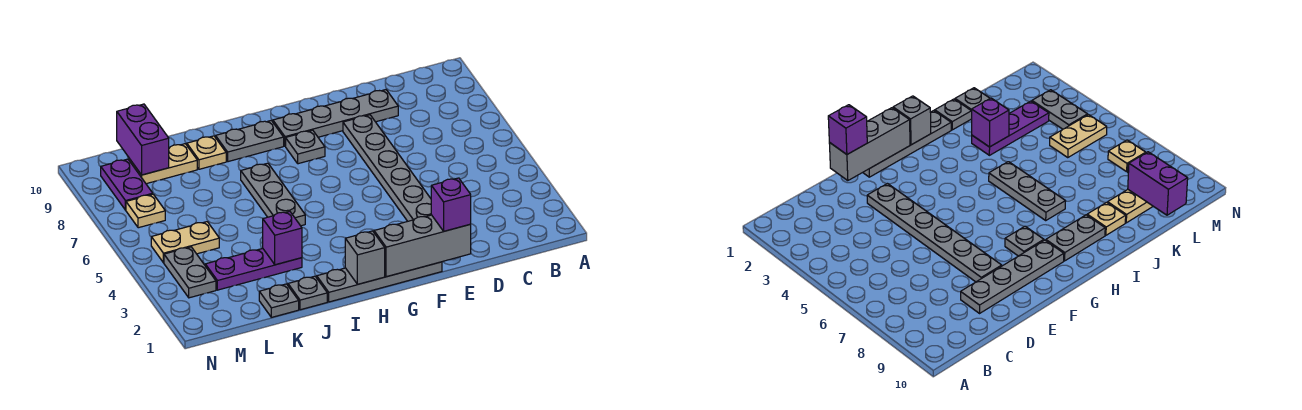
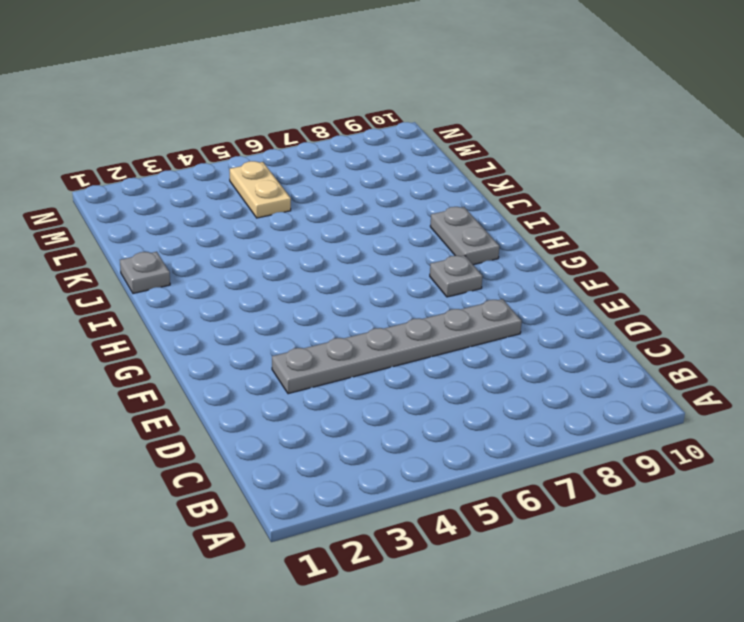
none -> grey 1x4 plate [273,90,398,146]
none -> grey 1x4 plate [317,262,442,302]
none -> grey 1x3 plate [241,163,305,226]

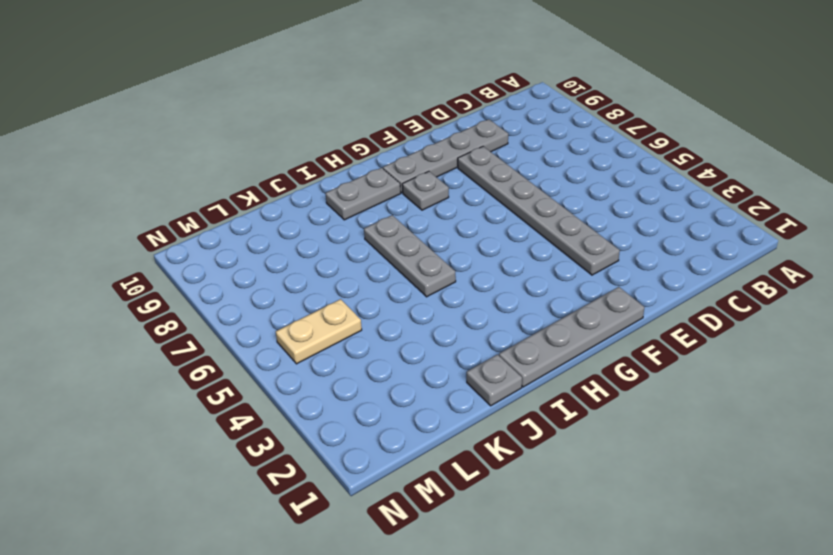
none -> purple 1x3 plate [205,248,302,290]
none -> tan 1x1 plate [187,136,226,169]
none -> grey 1x1 plate [259,284,299,317]

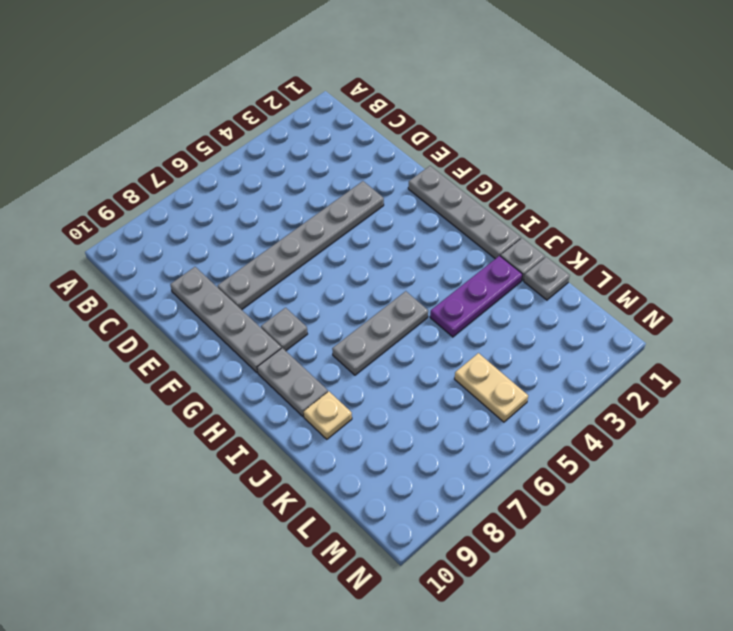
purple 1x3 plate [430,256,523,337] -> purple 1x3 plate turned to [205,248,302,290]
none -> tan 1x2 plate [129,144,197,184]
none -> grey 1x2 plate [164,247,216,298]
none -> tan 1x1 plate [126,194,165,228]

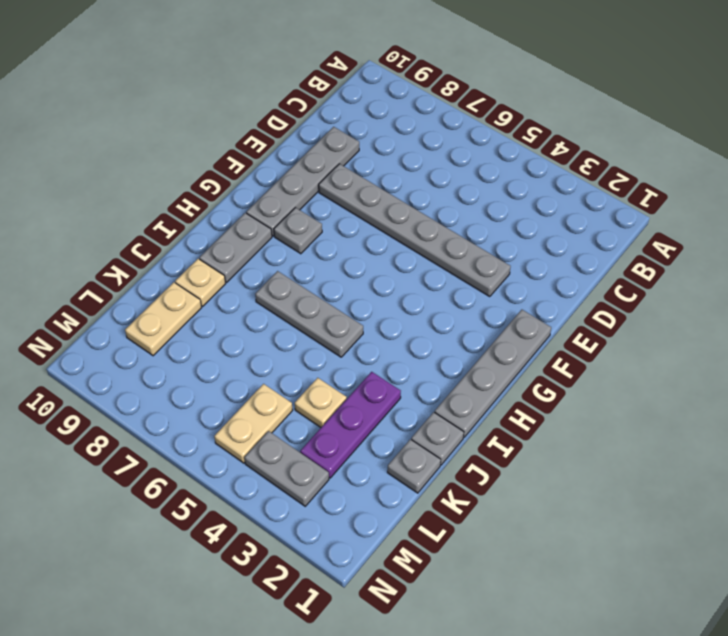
tan 1x1 plate [295,378,347,427] -> tan 1x1 plate moved to [126,194,165,228]
none -> purple 1x2 plate [101,159,153,210]
none -> grey 1x3 brick [374,215,471,277]
none -> grey 1x1 brick [345,231,385,284]

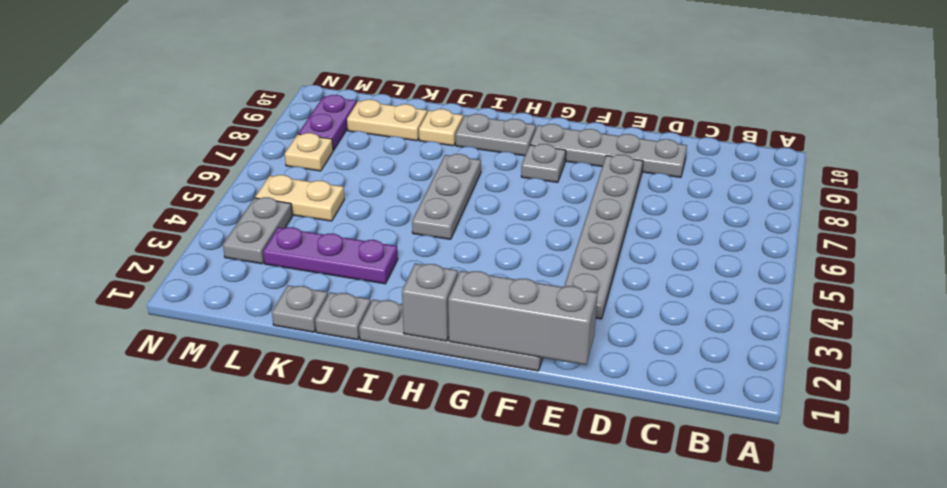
none -> purple 1x1 brick [263,211,302,265]
none -> purple 1x2 brick [117,104,169,175]
none -> purple 1x1 brick [431,178,471,231]

